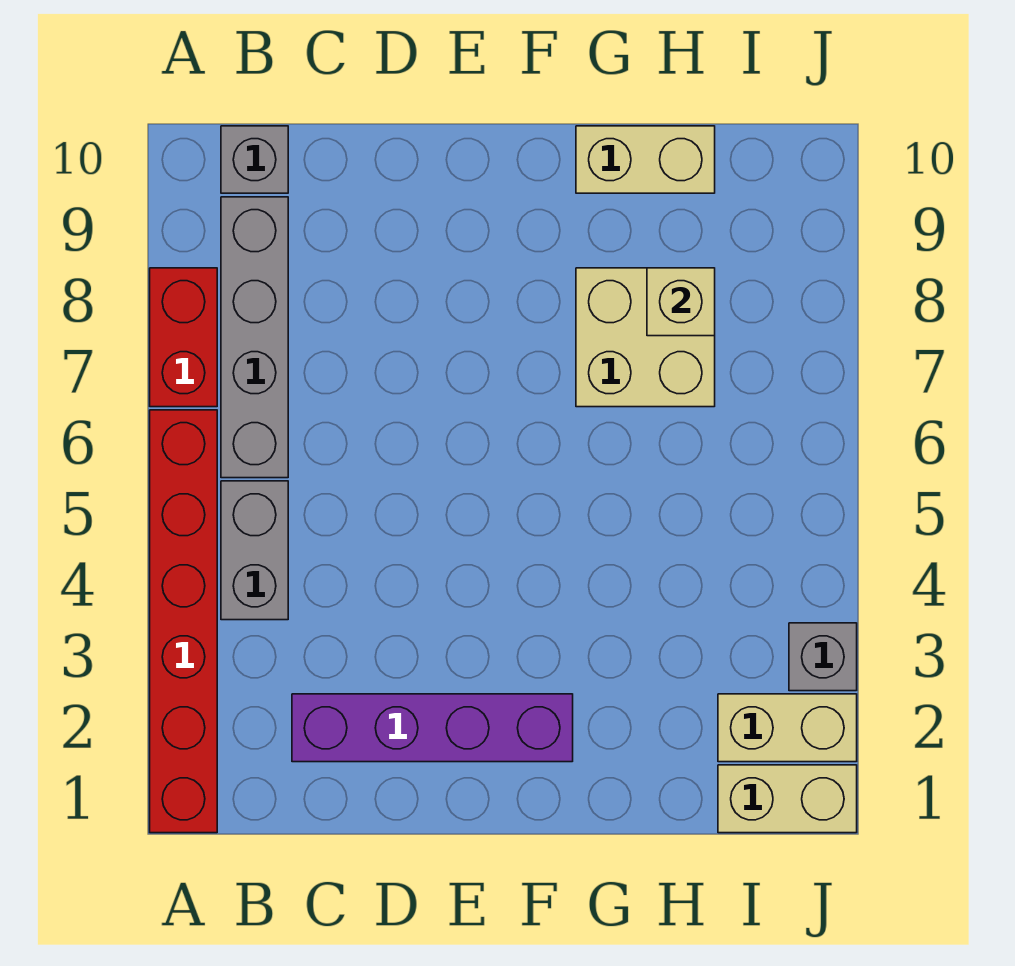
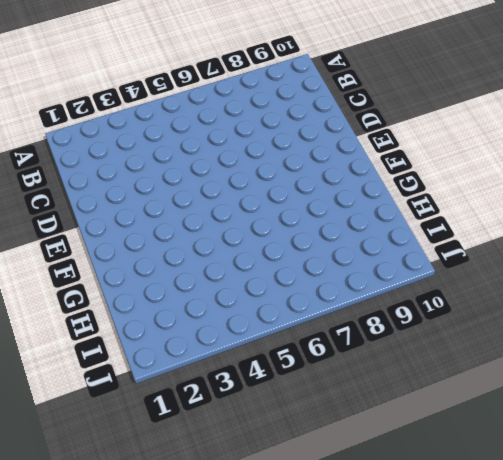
none -> red 1x6 brick [150,410,217,833]
none -> red 1x2 brick [150,268,217,407]
none -> grey 1x2 brick [221,481,288,620]

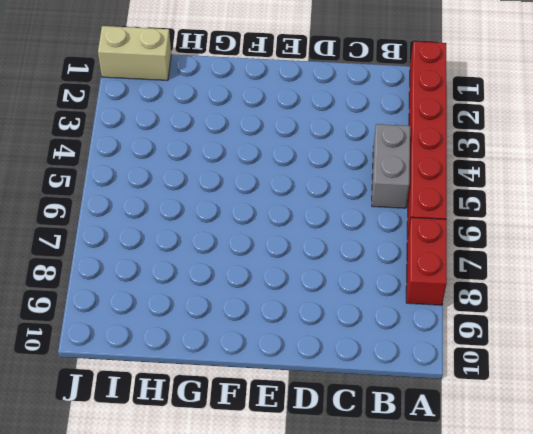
none -> grey 1x4 brick [221,197,288,478]
none -> grey 1x1 brick [221,126,288,193]
none -> purple 1x4 brick [292,694,573,762]

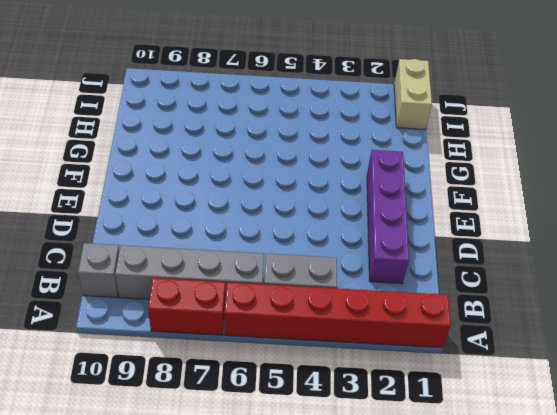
none -> tan 2x2 brick [576,268,715,407]
none -> tan 1x2 brick [576,126,715,193]
none -> tan 1x2 brick [718,694,857,762]

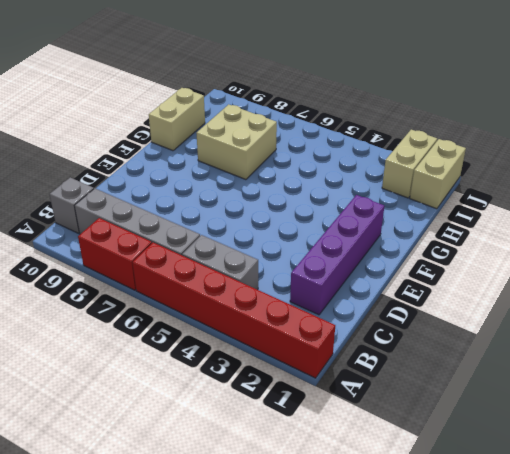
none -> grey 1x1 brick [789,623,857,691]
none -> tan 1x1 brick [647,268,715,336]

